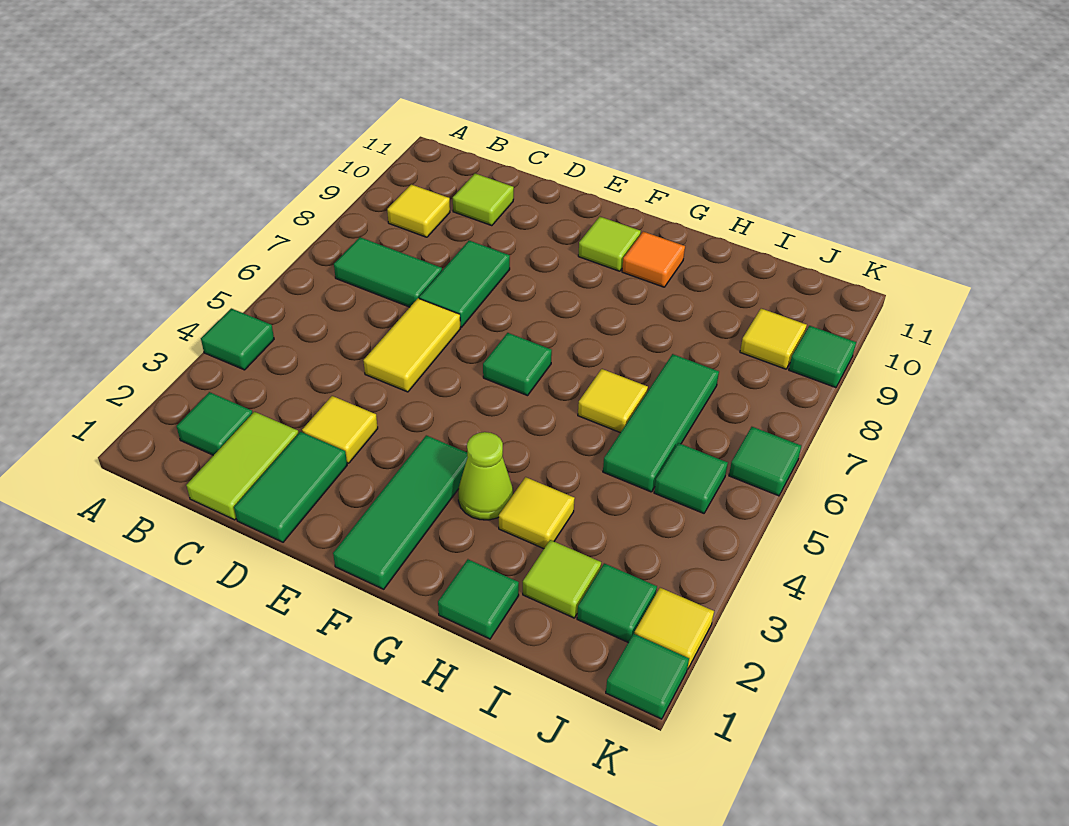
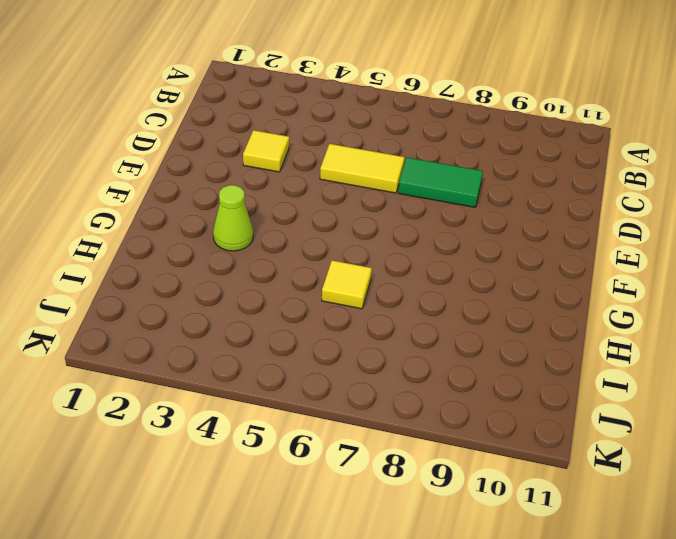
none -> green 1x1 tile [201,308,274,370]
none -> green 1x1 tile [176,392,252,455]
none -> green 1x2 tile [334,237,442,307]

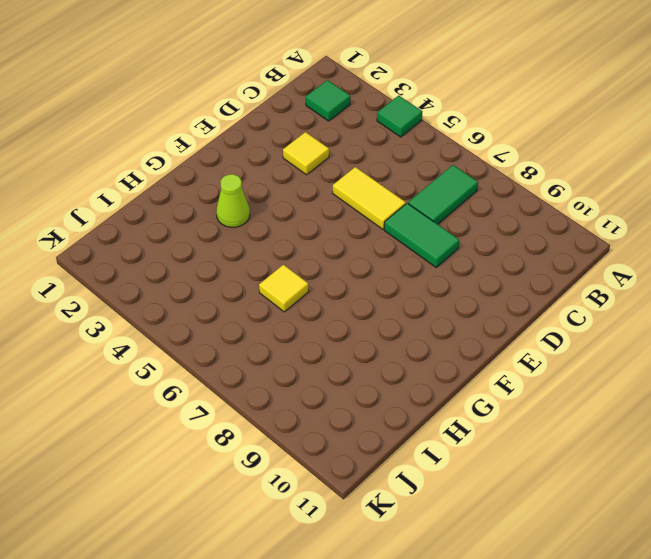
none -> yellow 1x1 tile [387,184,450,237]
none -> lime 1x2 tile [186,412,299,520]
none -> lime 1x1 tile [453,174,514,226]

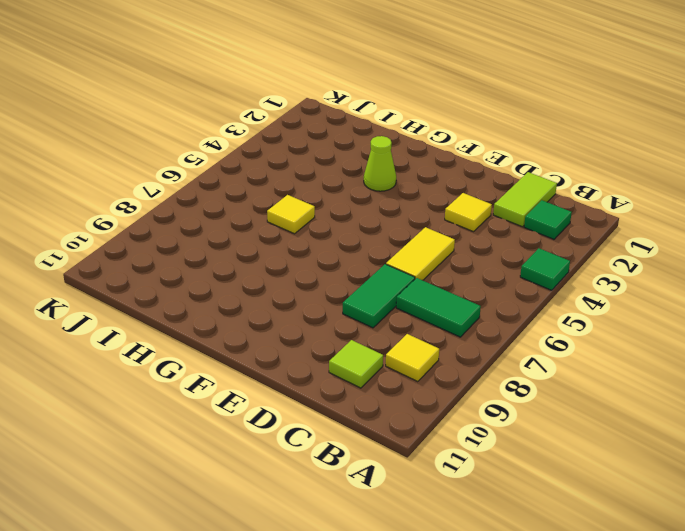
none -> green 1x2 tile [234,432,347,542]
none -> green 1x3 tile [333,435,468,589]
none -> green 1x1 tile [483,333,552,396]

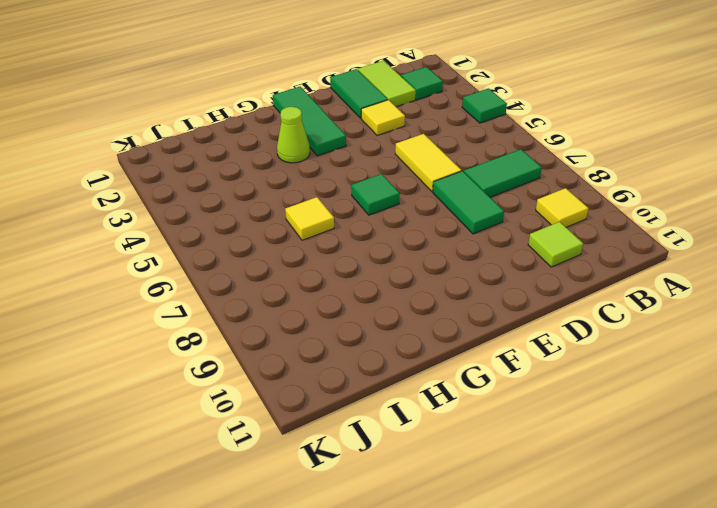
none -> lime 1x1 tile [578,217,641,271]
none -> orange 1x1 tile [622,232,685,287]
none -> green 1x1 tile [438,559,519,639]

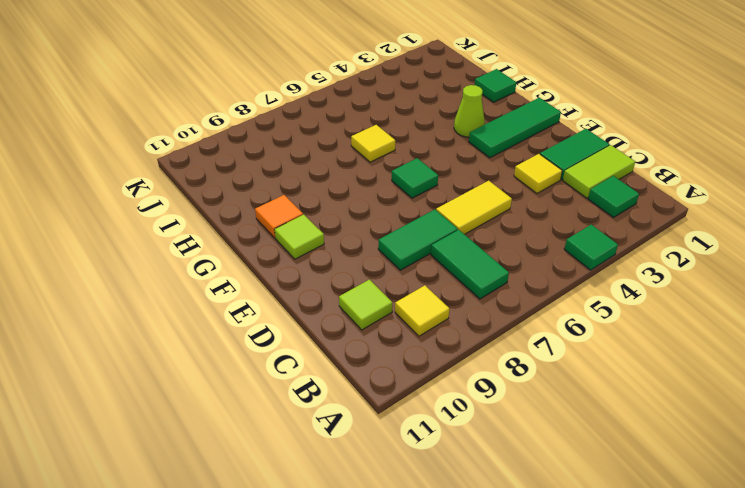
none -> yellow 1x1 tile [499,477,575,549]
none -> lime 1x1 tile [523,540,601,618]
none -> green 1x3 tile [603,354,719,492]

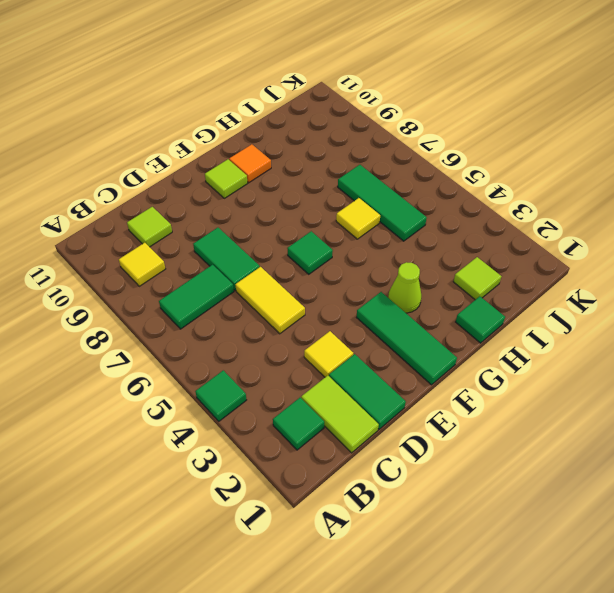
none -> yellow 1x1 tile [499,477,575,549]
none -> green 1x1 tile [577,563,657,642]
none -> green 1x1 tile [654,443,728,513]

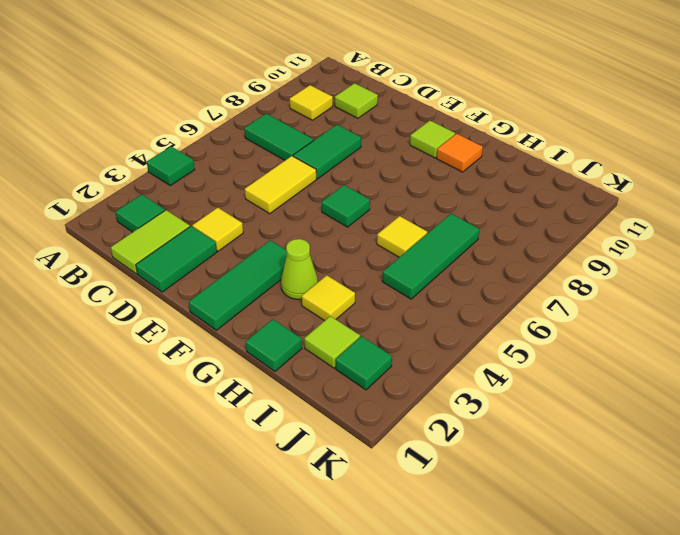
none -> green 1x1 tile [654,443,728,513]
none -> yellow 1x1 tile [740,309,807,369]
none -> green 1x1 tile [606,634,689,719]

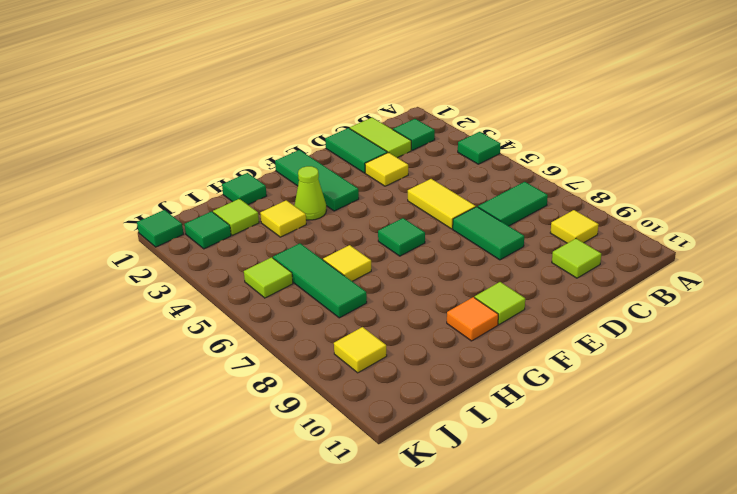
lime 1x1 tile [244,257,293,298] -> green 1x1 tile [654,443,728,513]
none -> yellow 1x1 tile [635,588,714,669]
none -> green 1x1 tile [729,427,801,496]
none -> green 1x1 tile [789,326,856,388]

